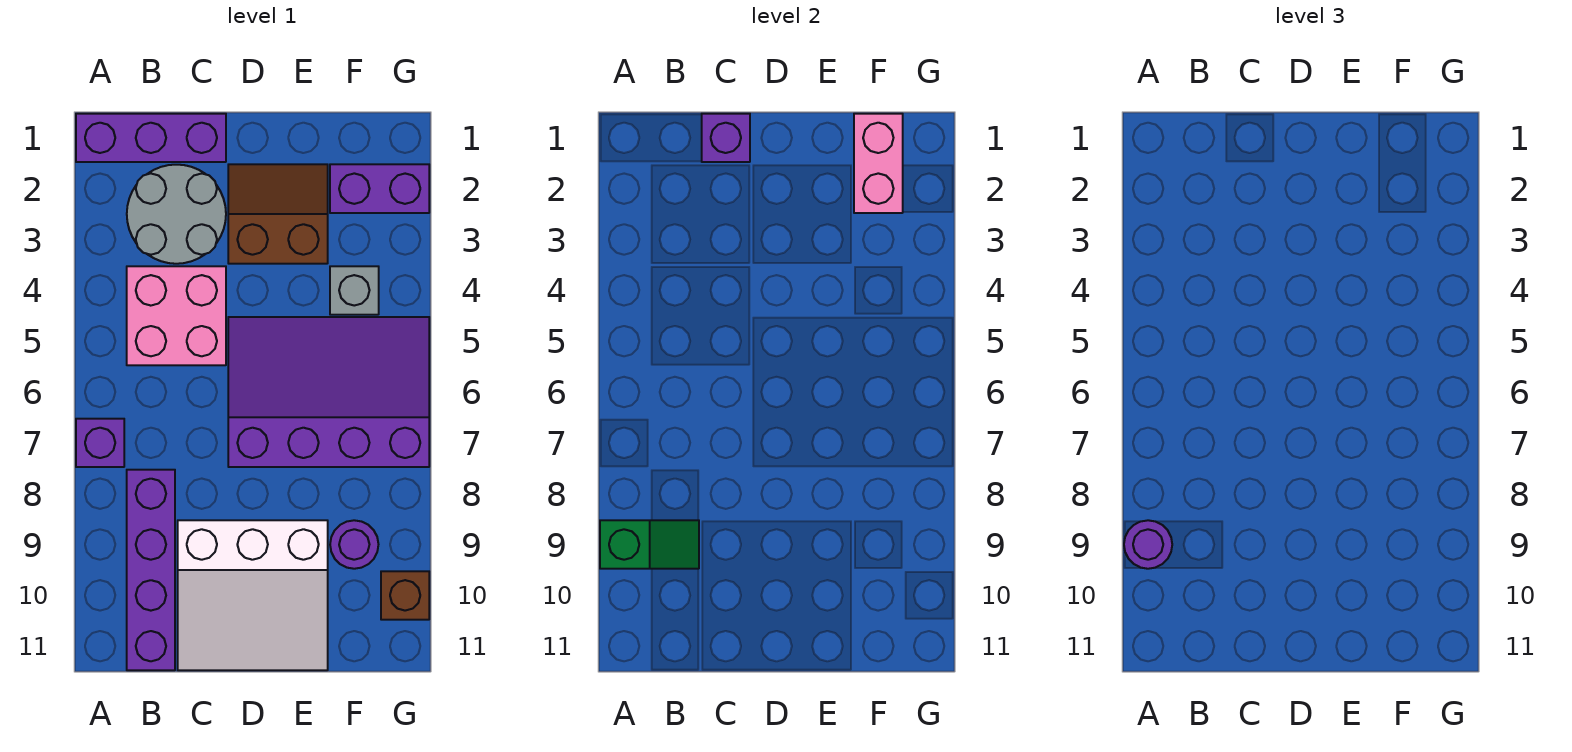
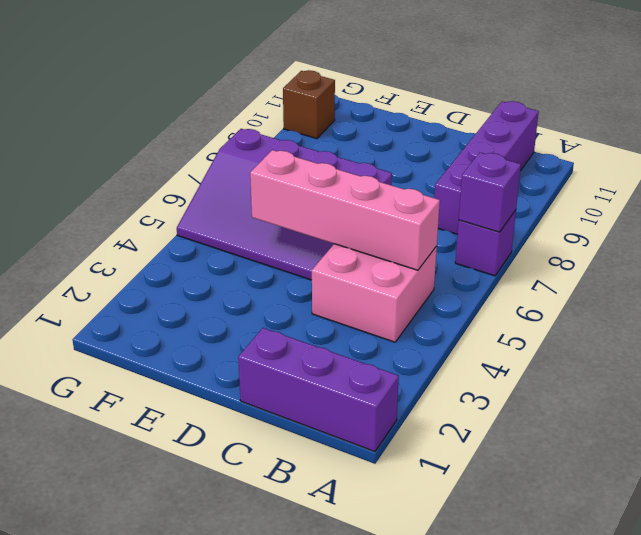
purple 1x1 brick [459,153,521,232] -> purple 1x1 brick moved to [702,114,750,162]
pink 1x4 brick [250,150,440,270] -> none
none -> grey 2x2 round brick [127,165,226,264]
none -> white 3x3 slope [178,520,328,670]
none -> brown 2x2 slope [228,164,328,264]

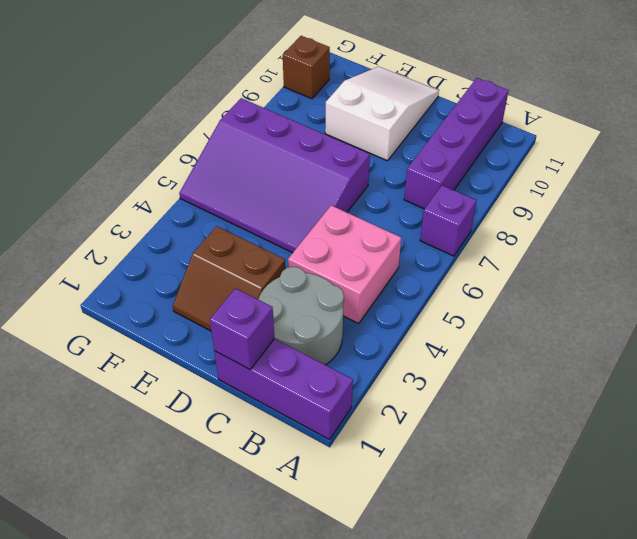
white 2x3 slope [325,67,439,161] -> white 3x3 slope [178,520,328,670]
none -> purple 1x2 brick [330,164,429,213]
none -> grey 1x1 brick [330,266,379,315]
none -> purple 1x1 round brick [330,520,378,569]

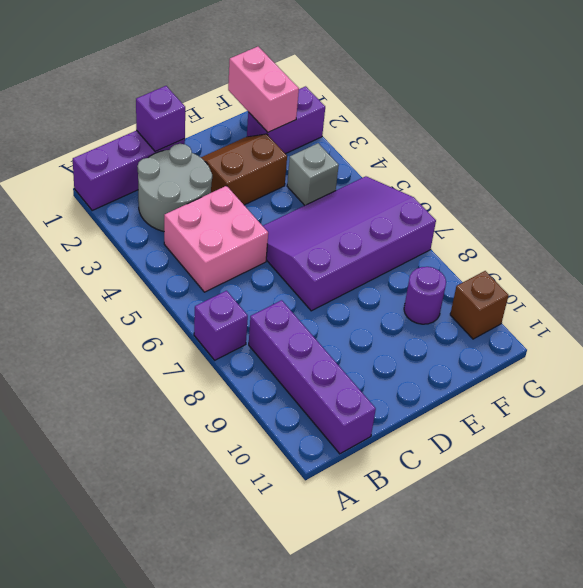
none -> white 3x3 slope [178,520,328,670]
none -> green 1x2 slope [600,520,699,569]
none -> purple 1x1 round brick [1124,520,1172,569]

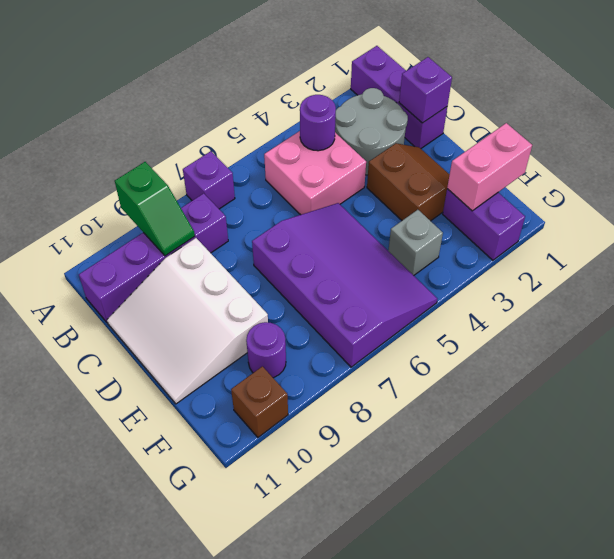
purple 1x1 round brick [300,95,336,151] -> purple 1x1 round brick moved to [1124,520,1172,569]

